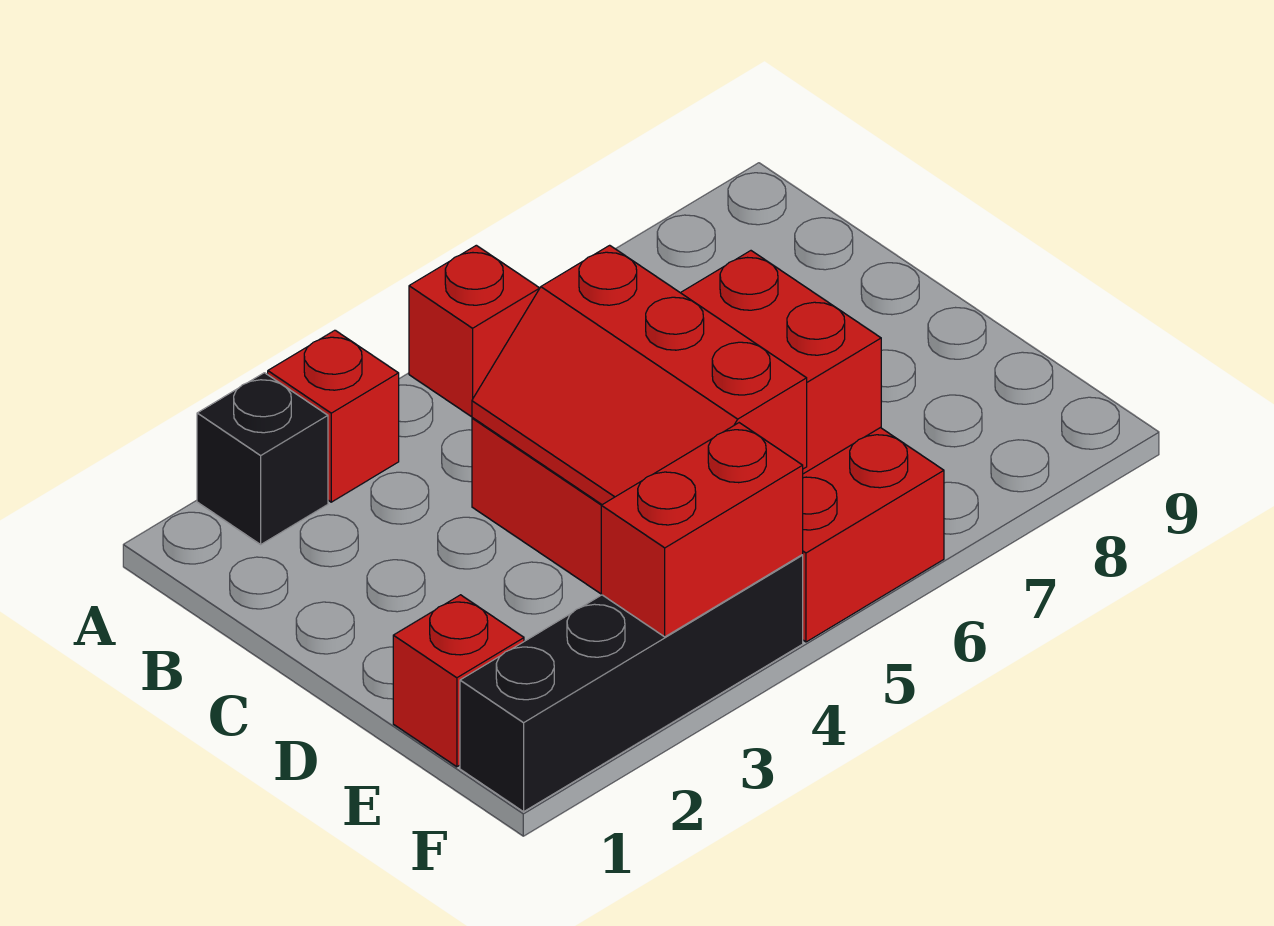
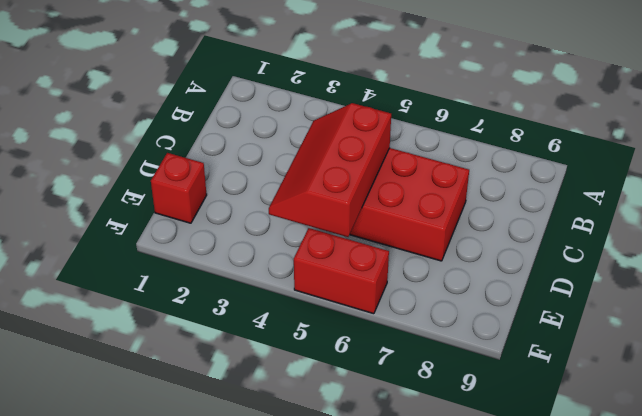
none -> black 1x1 brick [197,373,328,544]
none -> red 1x1 brick [268,330,399,502]

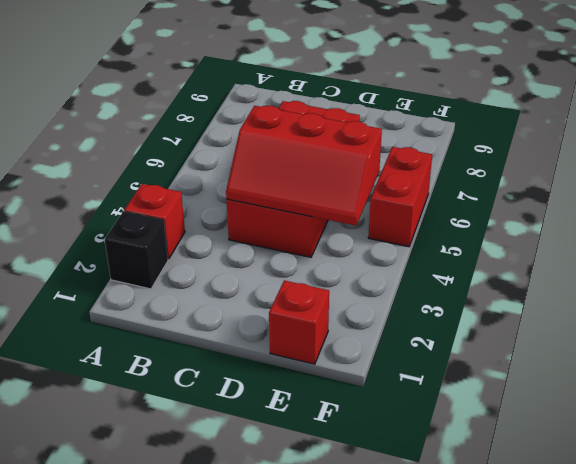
none -> red 1x1 brick [409,245,540,417]
none -> black 1x4 brick [460,555,803,812]

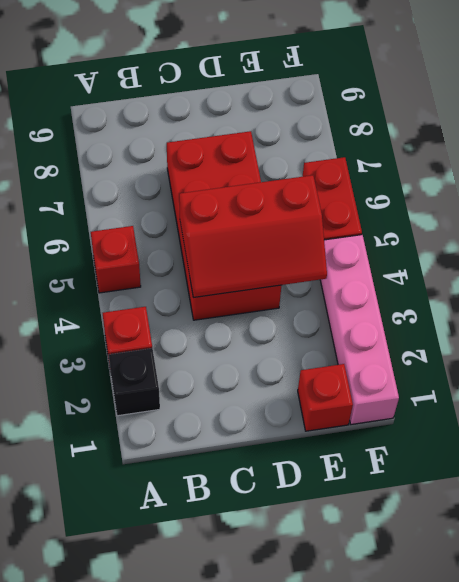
pink 1x4 brick [320,235,399,424] -> black 1x4 brick [460,555,803,812]
none -> red 1x2 brick [601,423,803,637]

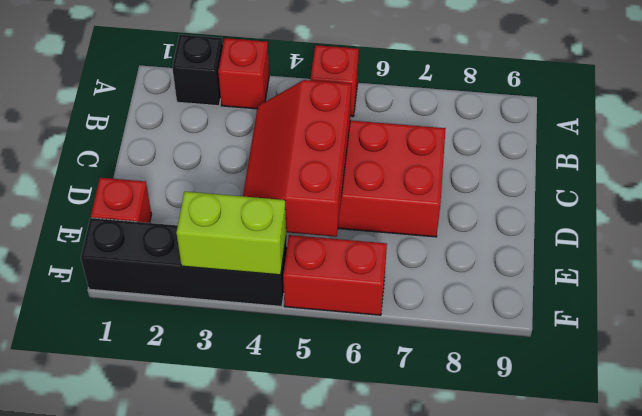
lime 1x2 brick [176,192,286,275] -> red 1x2 brick [601,423,803,637]

